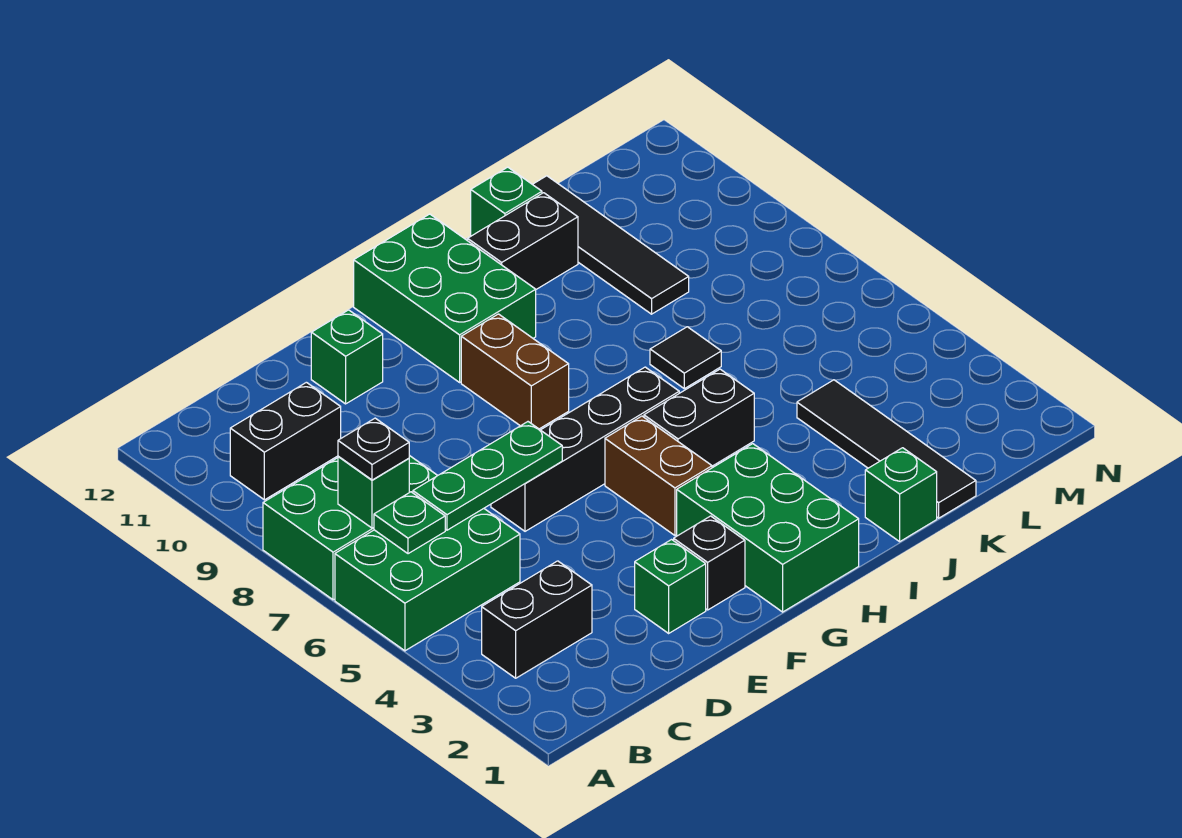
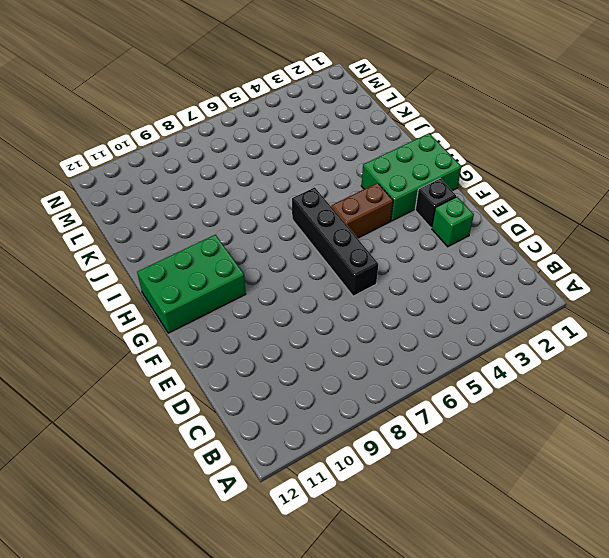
none -> green 2x3 brick [335,509,520,651]
none -> green 2x3 brick [263,455,438,600]
none -> black 1x2 brick [482,561,592,678]

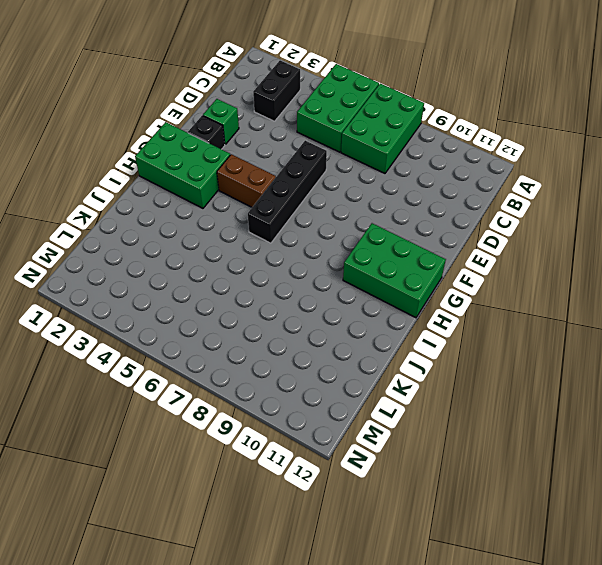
none -> black 1x2 brick [230,382,341,500]
none -> green 1x1 brick [311,310,383,404]
none -> brown 1x2 brick [461,314,569,429]

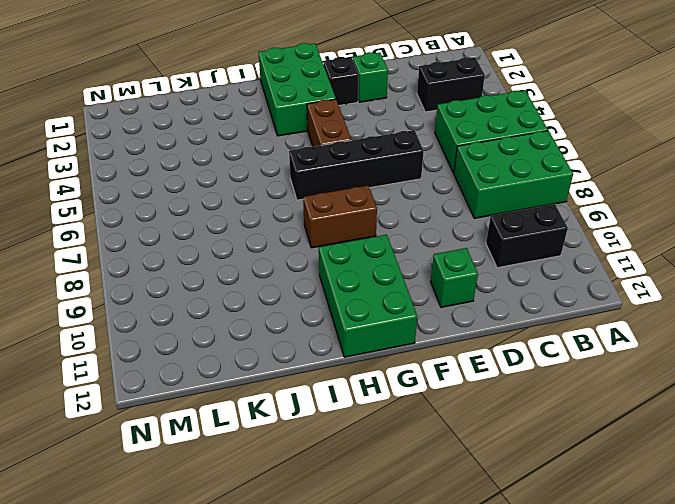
brown 1x2 brick [303,186,377,248] -> brown 1x2 brick turned to [461,314,569,429]
none -> black 1x2 brick [644,369,754,466]
none -> black 1x2 brick [468,193,578,289]
none -> green 1x1 brick [865,448,937,542]

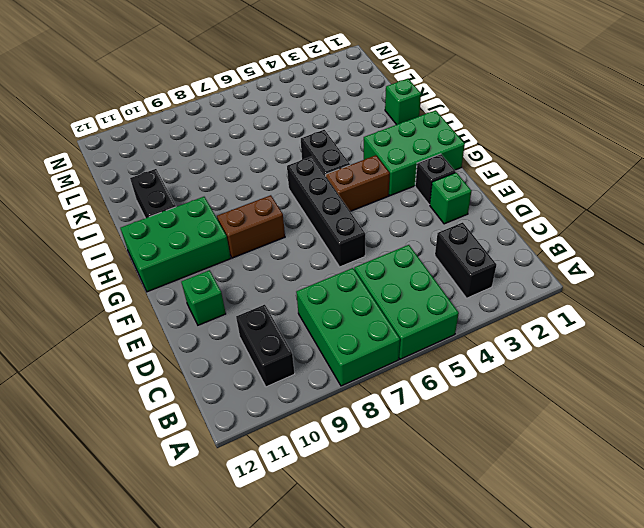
none -> black 1x1 tile [650,327,721,389]
none -> green 1x1 brick [471,167,542,236]
none -> black 1x4 tile [797,380,976,518]

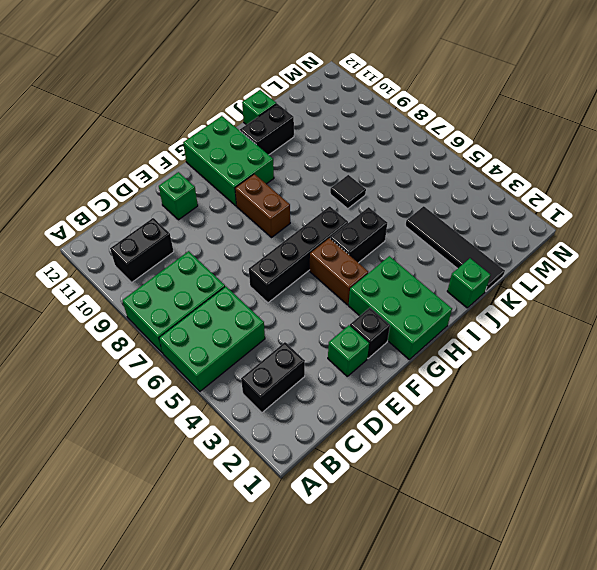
none -> black 1x4 tile [533,176,689,314]
none -> green 1x1 plate [374,492,445,554]
none -> green 1x1 brick [338,456,409,528]

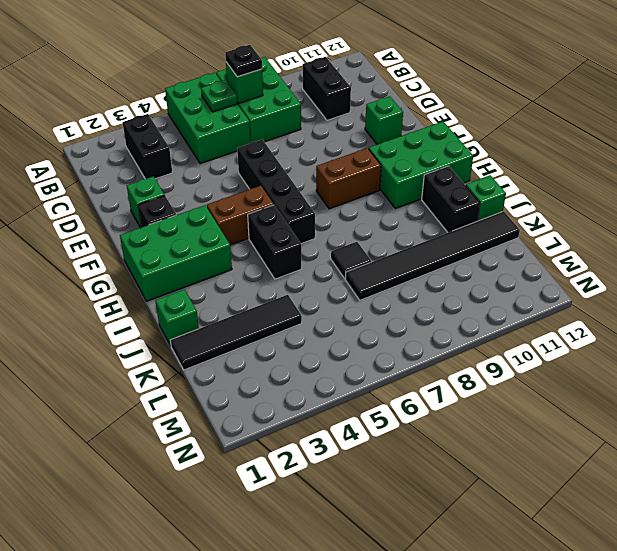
black 1x6 tile [346,211,520,300] -> black 1x4 tile [533,176,689,314]
none -> green 1x3 plate [413,422,562,530]

